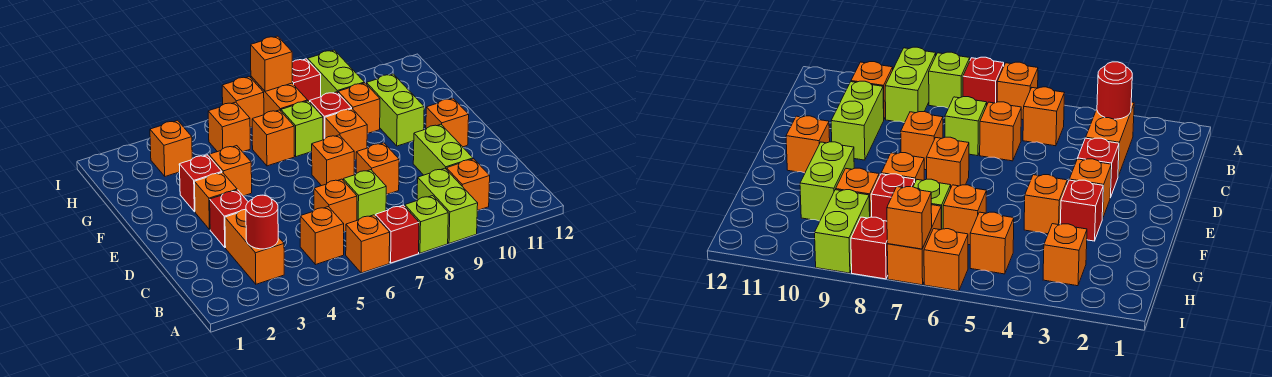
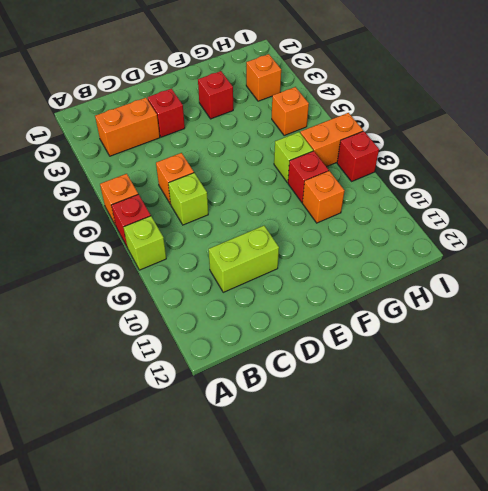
none -> lime 1x2 brick [417,168,478,243]
none -> orange 1x1 brick [300,207,344,265]
none -> orange 1x1 brick [446,159,490,211]
none -> orange 1x1 brick [356,143,399,195]

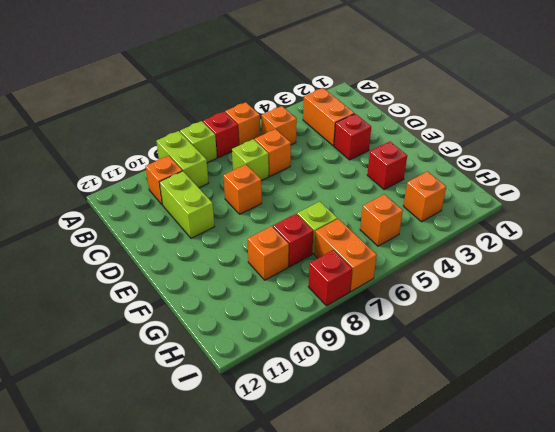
none -> orange 1x1 brick [194,172,237,229]
none -> orange 1x1 brick [312,135,354,186]
none -> orange 1x1 brick [426,98,469,147]
none -> orange 1x1 brick [209,146,252,196]

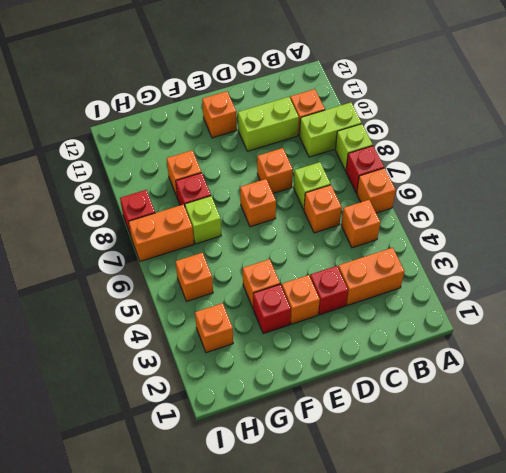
none -> orange 1x1 brick [325,109,367,160]
none -> lime 1x2 brick [367,74,424,146]
none -> orange 1x1 brick [252,110,294,166]
none -> lime 1x2 brick [308,50,364,97]

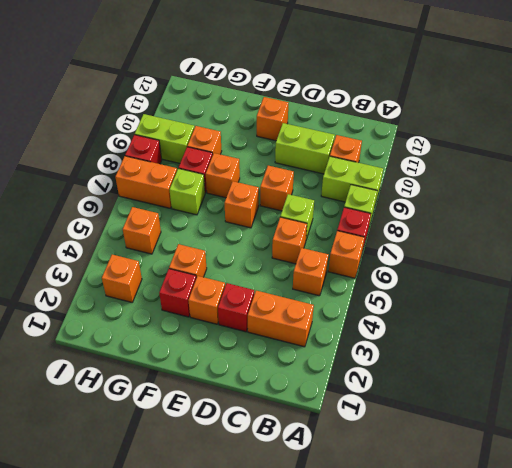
none -> lime 1x2 brick [367,74,424,146]
none -> orange 1x1 brick [252,110,294,166]
none -> orange 1x1 brick [222,77,264,128]
none -> red 1x1 round brick [246,195,278,249]

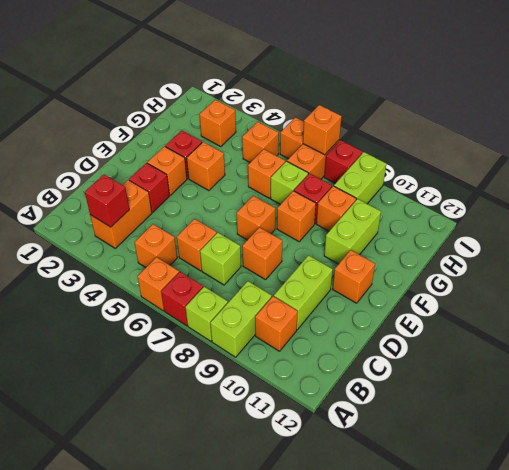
red 1x1 brick [85,175,129,227] -> red 1x1 round brick [246,195,278,249]

